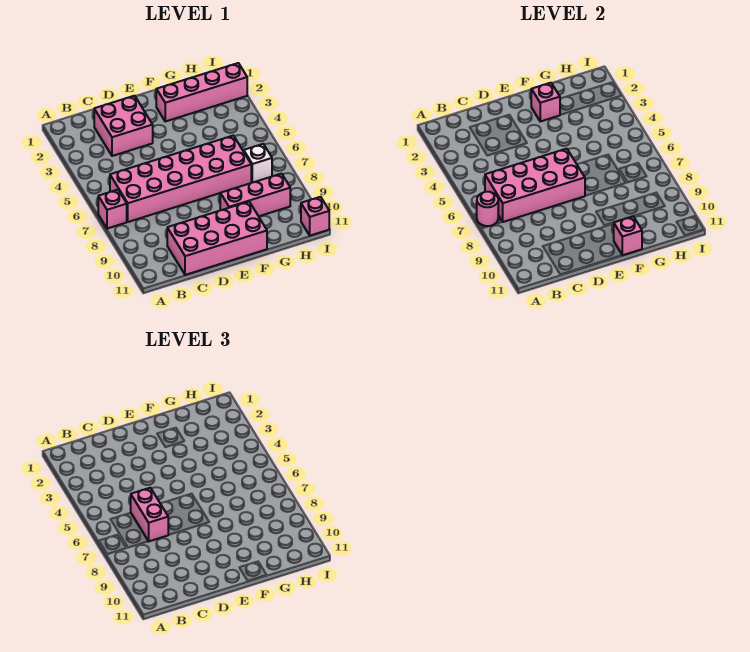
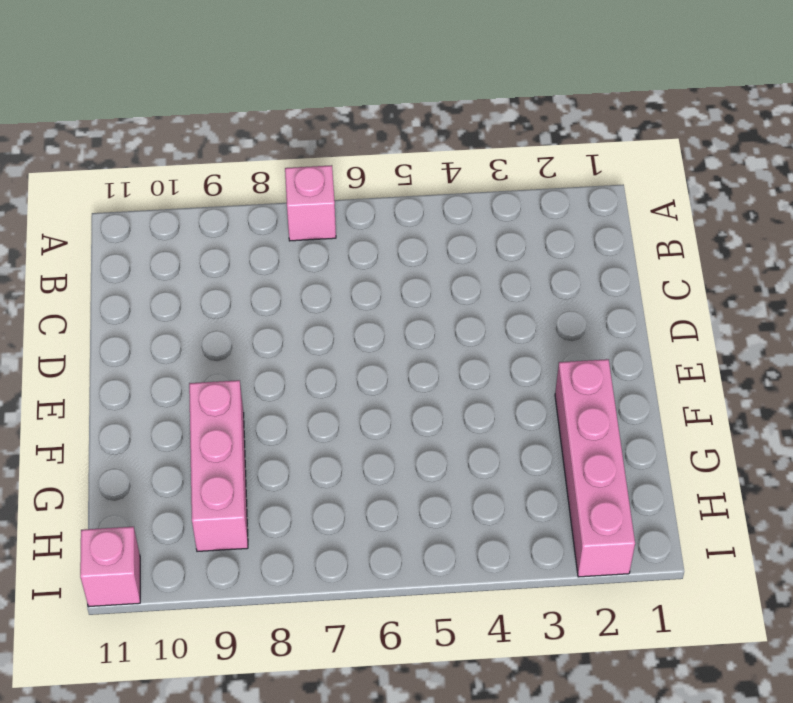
none -> pink 2x6 brick [110,136,251,222]
none -> pink 2x2 brick [94,96,153,156]
none -> pink 2x4 brick [167,202,267,275]

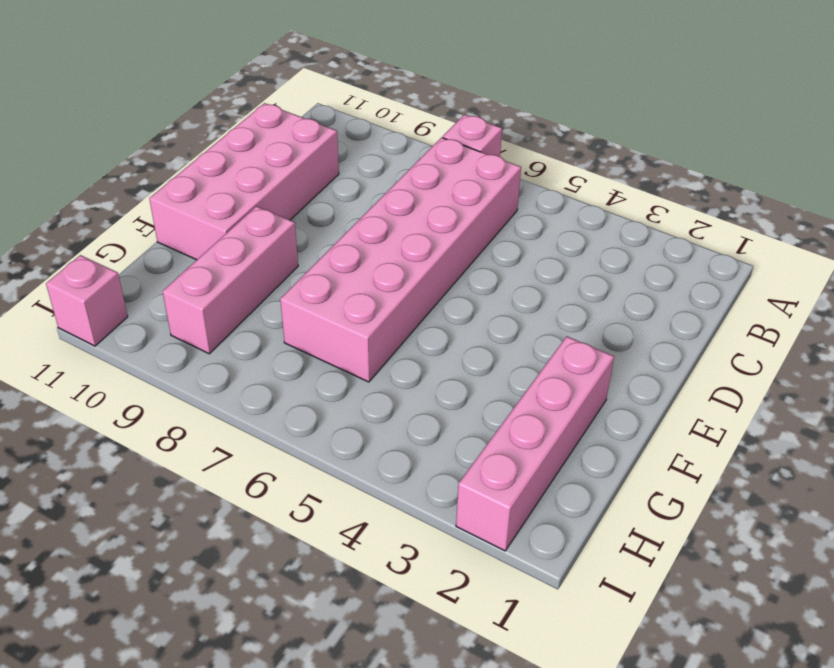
none -> pink 2x2 brick [94,96,153,156]
none -> white 1x1 brick [244,144,272,182]
none -> pink 1x1 round brick [477,192,498,226]

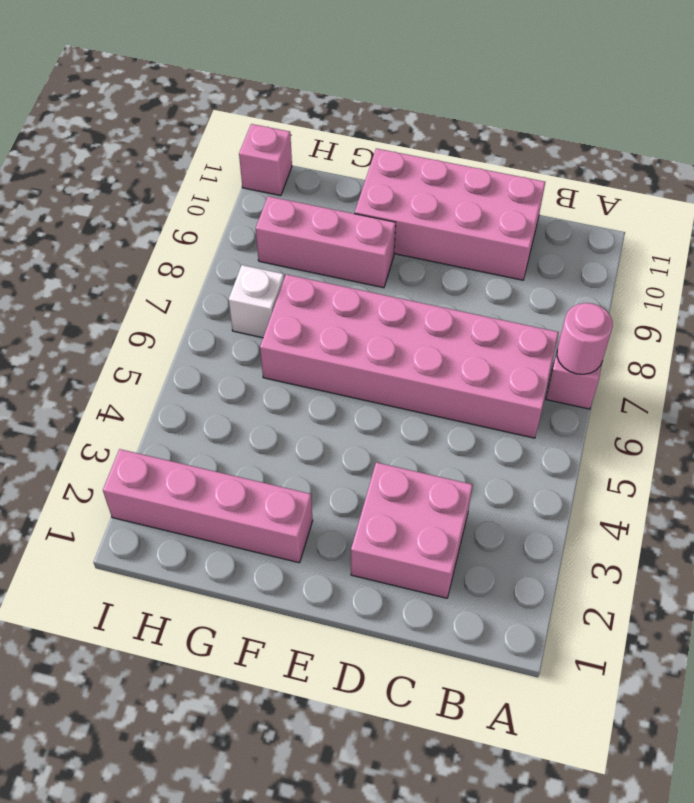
none -> pink 2x4 brick [485,149,585,222]
none -> pink 1x1 brick [531,83,560,121]
none -> pink 1x1 brick [614,216,642,255]

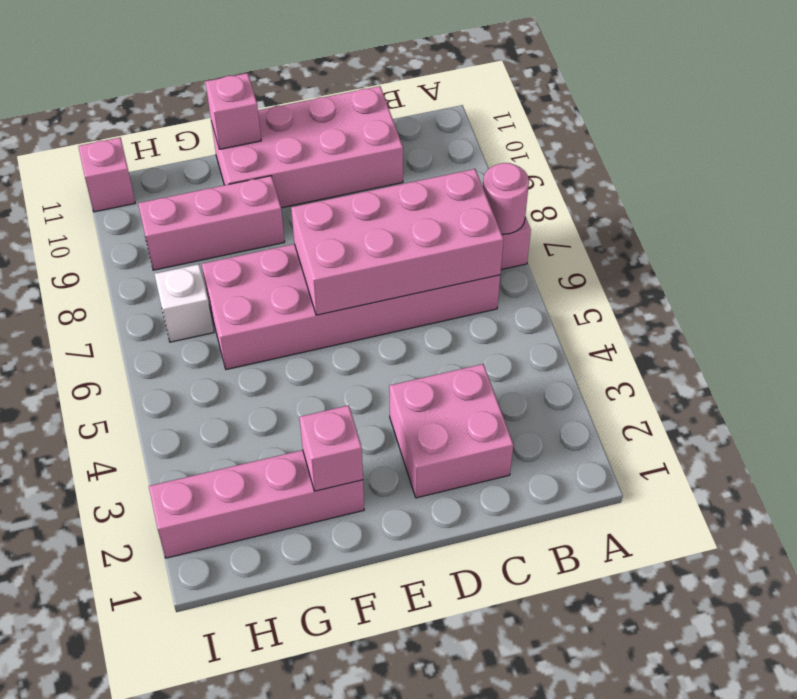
none -> pink 1x2 brick [131,488,168,541]

